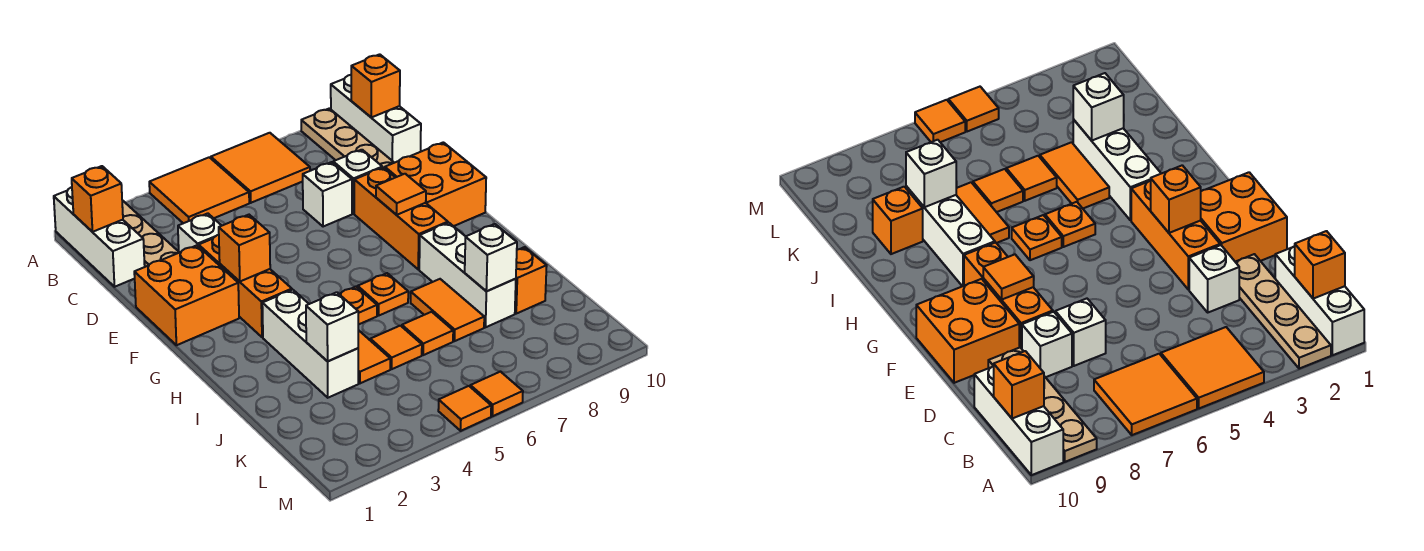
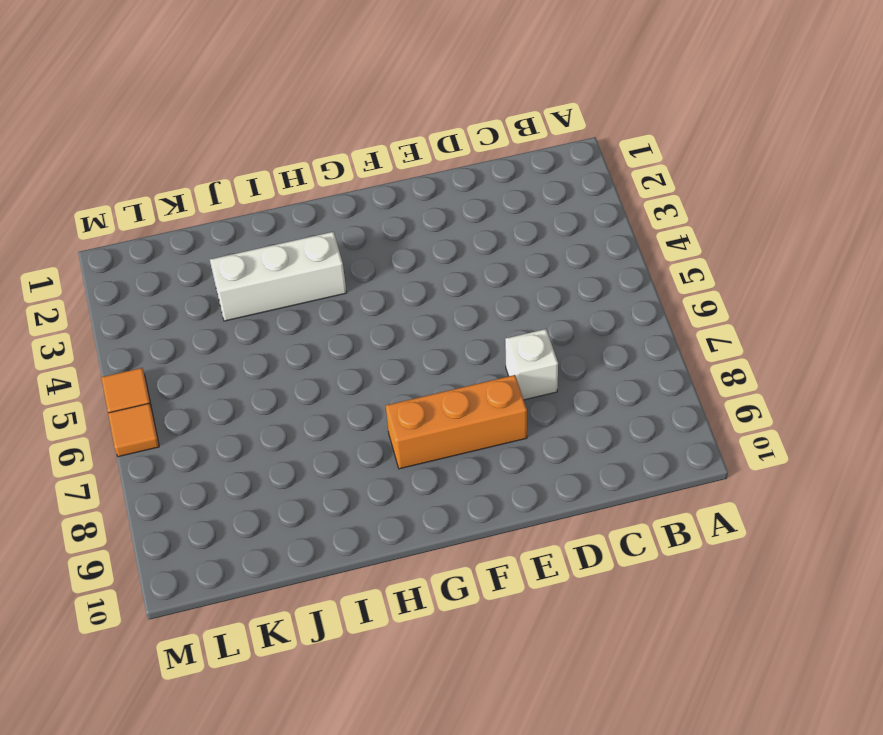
none -> white 1x3 brick [54,187,145,287]
none -> tan 1x4 plate [122,200,179,267]
none -> orange 2x2 tile [149,157,249,223]
none -> orange 2x2 tile [211,133,310,203]

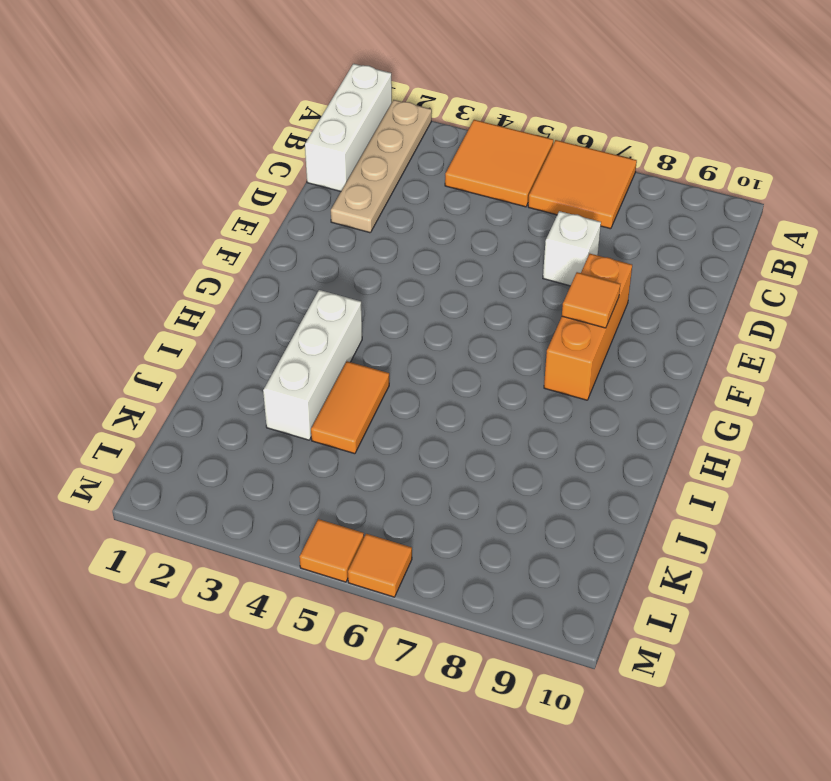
none -> tan 1x4 plate [301,108,394,168]
none -> white 1x3 brick [331,75,421,163]
none -> white 1x1 brick [178,213,222,252]
none -> white 1x1 brick [333,150,382,214]

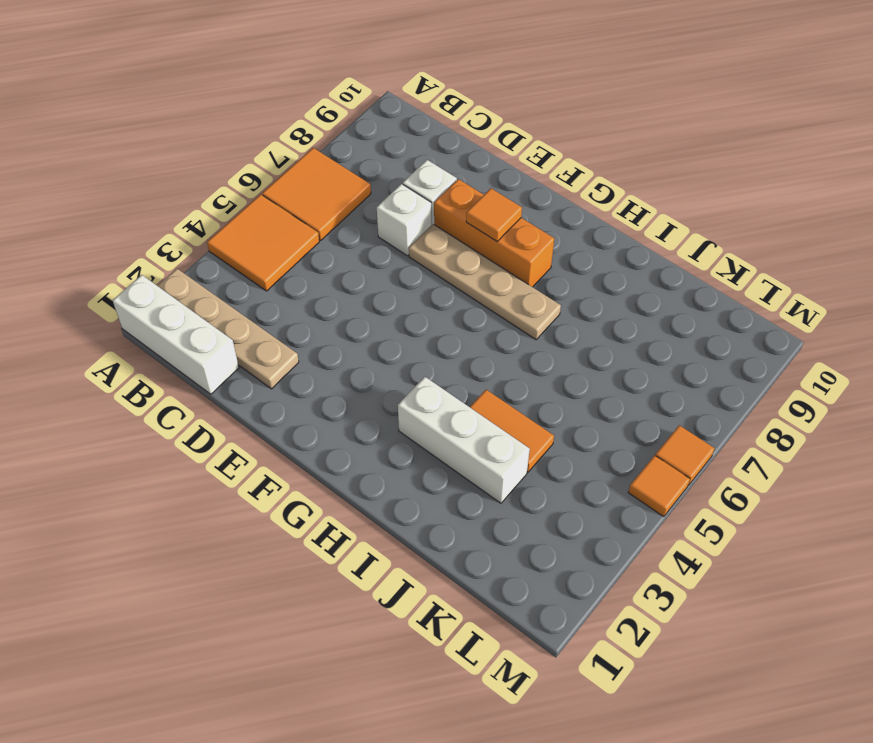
tan 1x4 plate [409,224,561,340] -> tan 1x4 plate moved to [301,108,394,168]
none -> white 1x3 brick [331,75,421,163]
none -> white 1x1 brick [178,213,222,252]
none -> orange 2x2 brick [134,245,239,345]
none -> orange 1x3 brick [199,235,292,337]

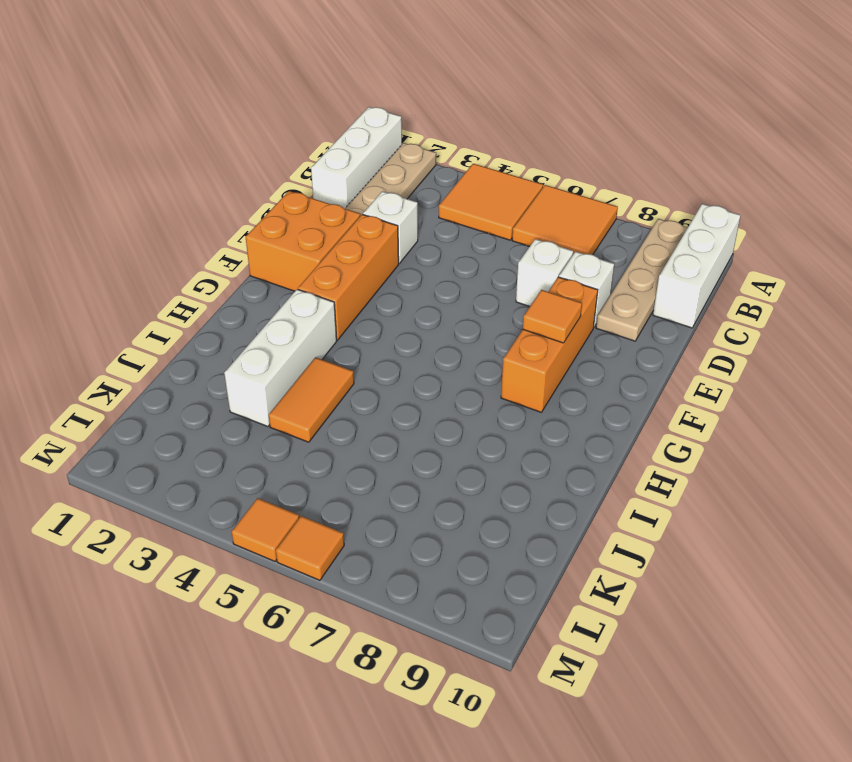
none -> orange 2x2 brick [385,142,486,226]
none -> orange 1x1 plate [339,287,377,325]
none -> orange 1x1 plate [357,273,408,316]
none -> white 1x3 brick [419,223,516,327]

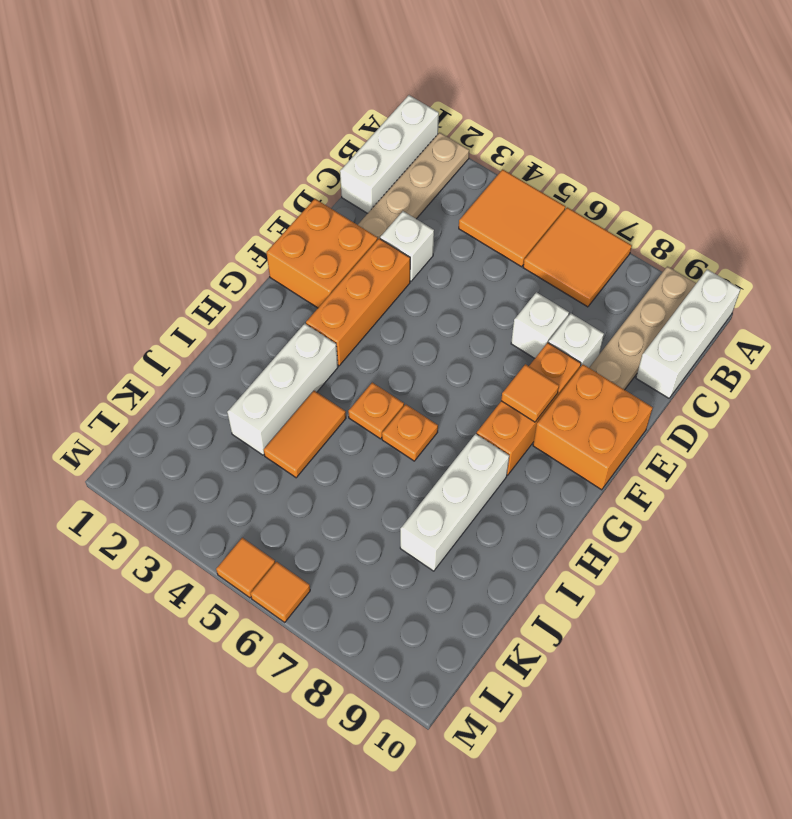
none -> orange 1x2 tile [411,279,484,341]
none -> orange 1x1 tile [370,326,422,369]
none -> orange 1x1 tile [402,312,453,355]
none -> orange 1x1 brick [515,247,547,314]

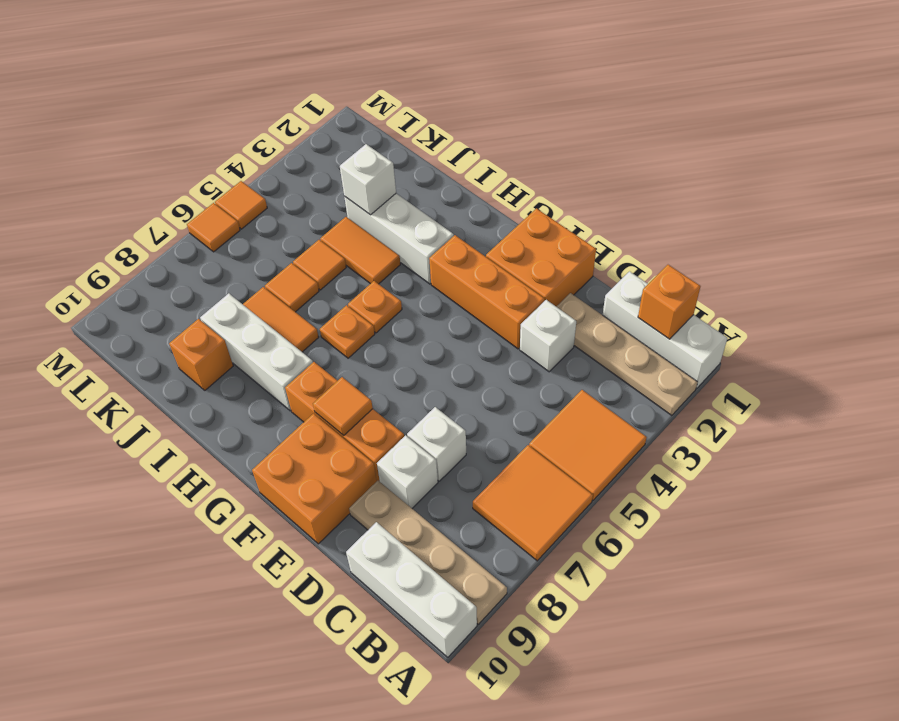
none -> orange 1x1 brick [351,54,400,117]
none -> orange 1x1 brick [219,215,270,281]
none -> white 1x1 brick [465,224,517,291]

